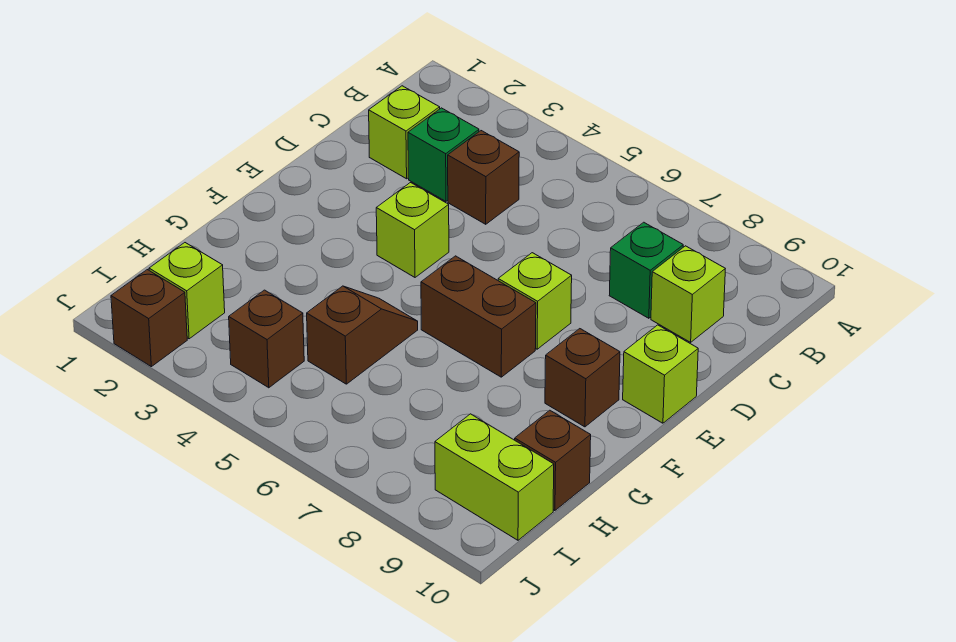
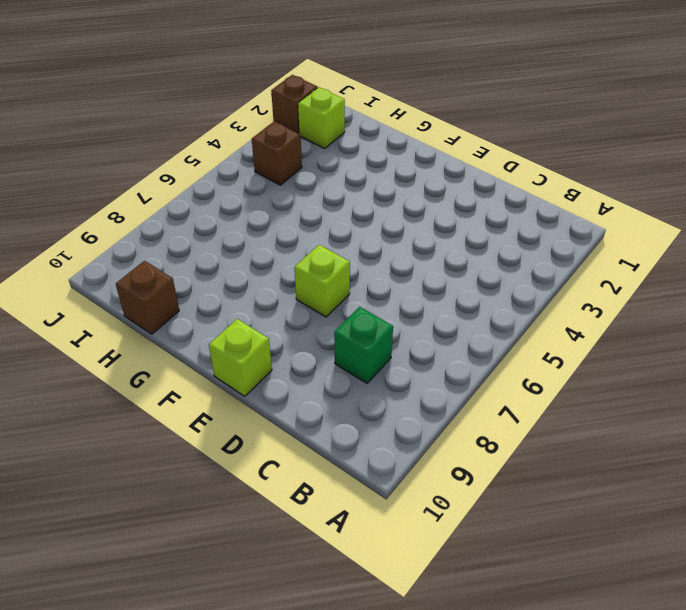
none -> lime 1x1 brick [369,86,440,179]
none -> green 1x1 brick [408,108,479,201]
none -> brown 1x1 brick [448,131,519,224]

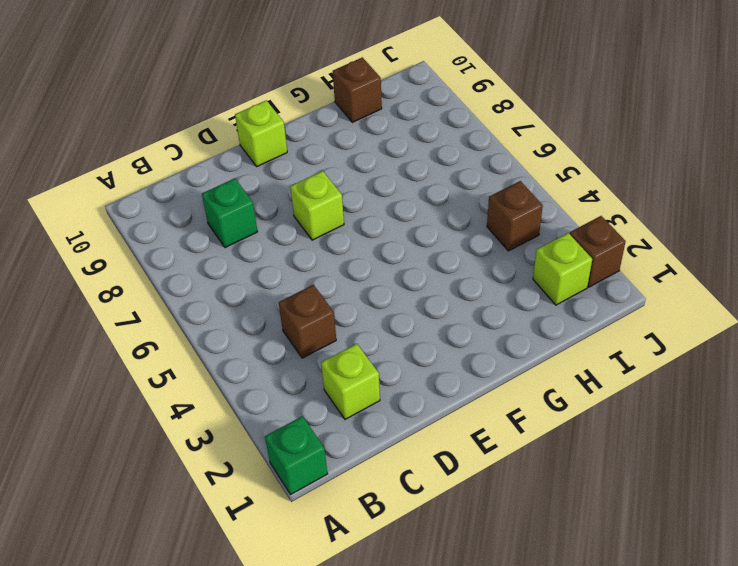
green 1x1 brick [265,416,328,495] -> green 1x1 brick moved to [408,108,479,201]
none -> lime 1x1 brick [651,246,725,342]
none -> lime 1x1 brick [376,183,449,277]
none -> brown 1x2 brick [421,256,536,377]

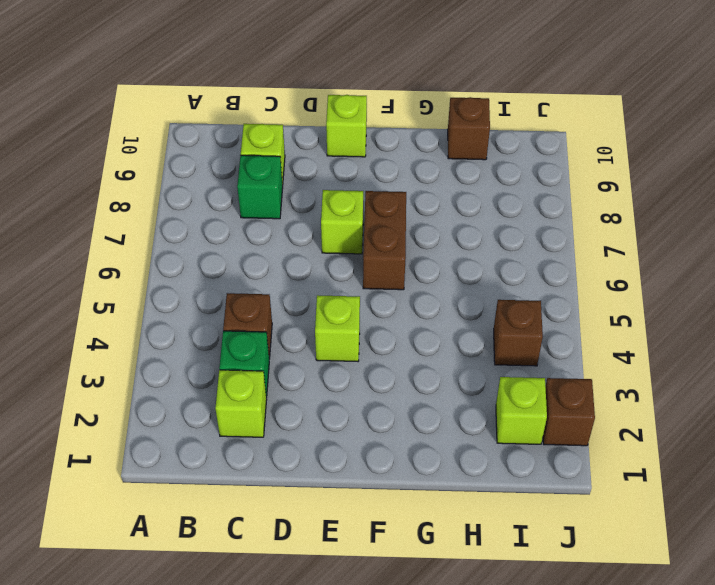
none -> brown 1x1 brick [545,329,620,427]
none -> brown 1x2 slope [307,286,418,384]
none -> lime 1x2 brick [435,414,554,540]

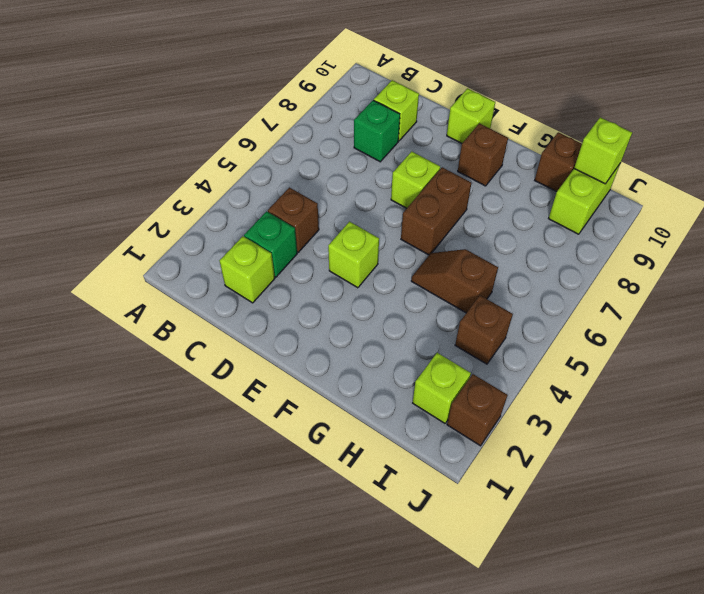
lime 1x1 brick [574,117,632,184] -> none

